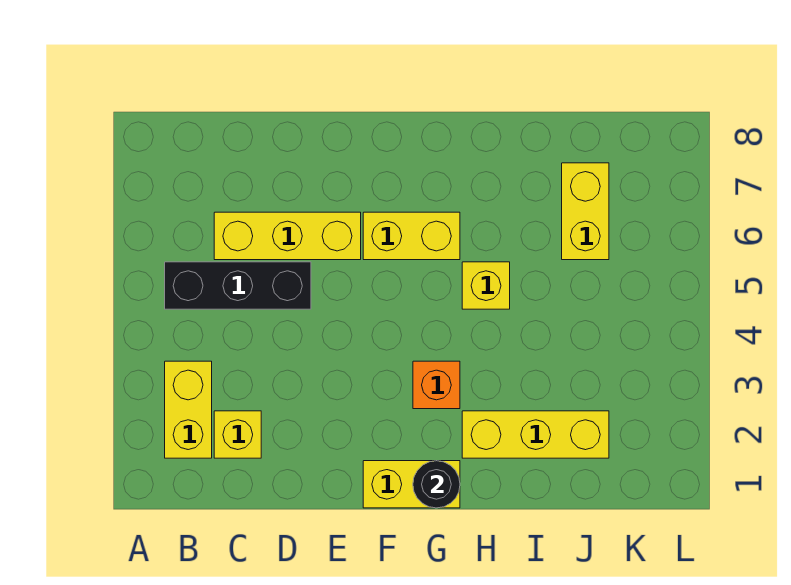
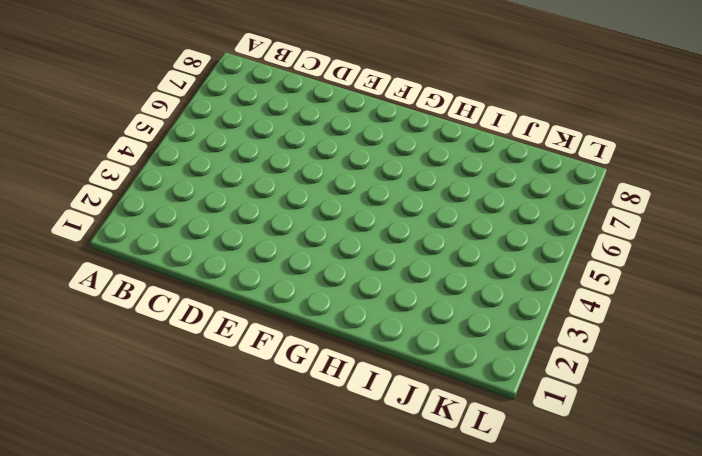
none -> yellow 1x2 brick [165,361,212,458]
none -> black 1x3 brick [165,262,311,309]

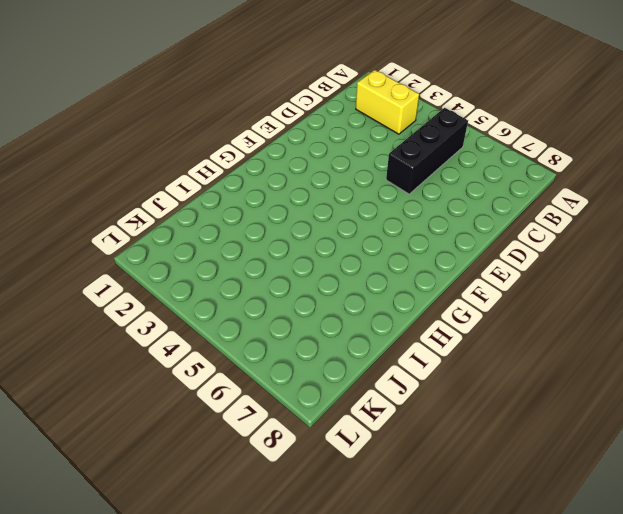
none -> yellow 1x1 brick [214,411,261,458]
none -> yellow 1x3 brick [214,212,361,260]

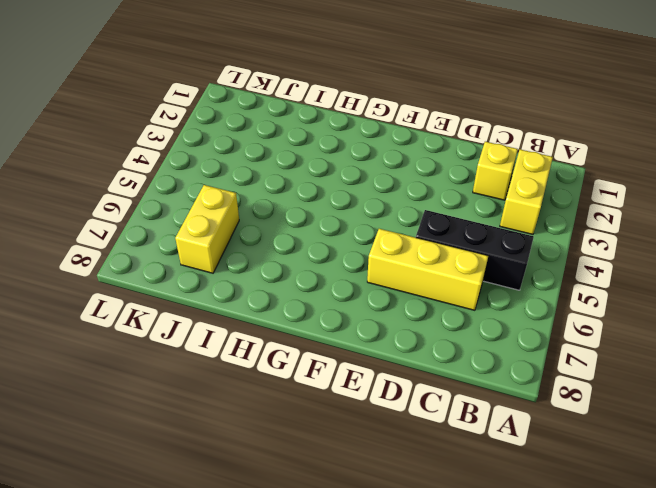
none -> yellow 1x2 brick [363,461,460,508]
none -> yellow 1x2 brick [363,212,460,260]

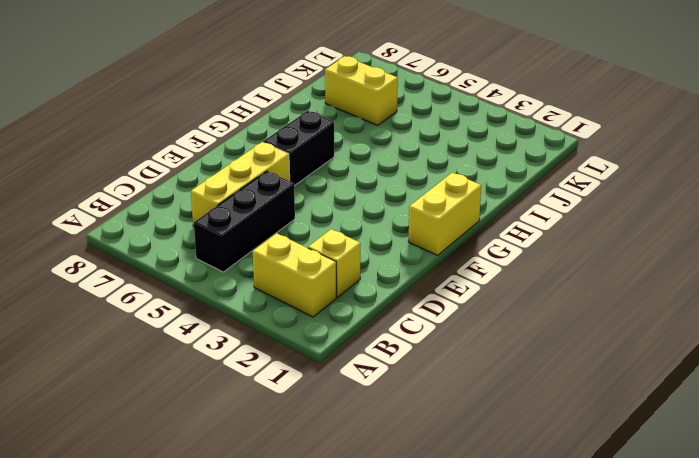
black 1x2 brick [263,111,334,186] -> yellow 1x2 brick [363,212,460,260]
none -> orange 1x1 brick [413,361,460,409]
none -> yellow 1x3 brick [462,411,609,458]

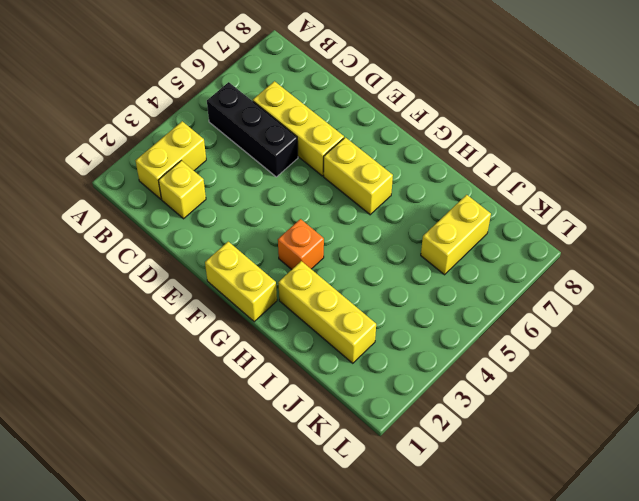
none -> yellow 1x1 brick [462,262,510,309]
none -> black 1x1 round brick [413,461,460,508]

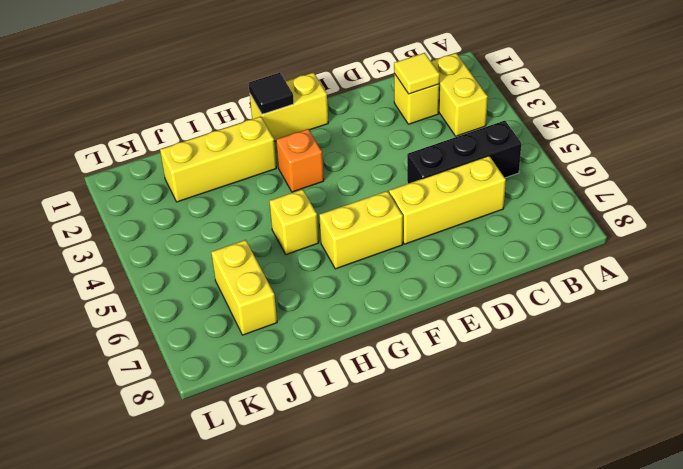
yellow 1x1 tile [394,53,440,94] -> none
black 1x1 tile [248,73,294,114] -> black 1x1 round brick [413,461,460,508]

